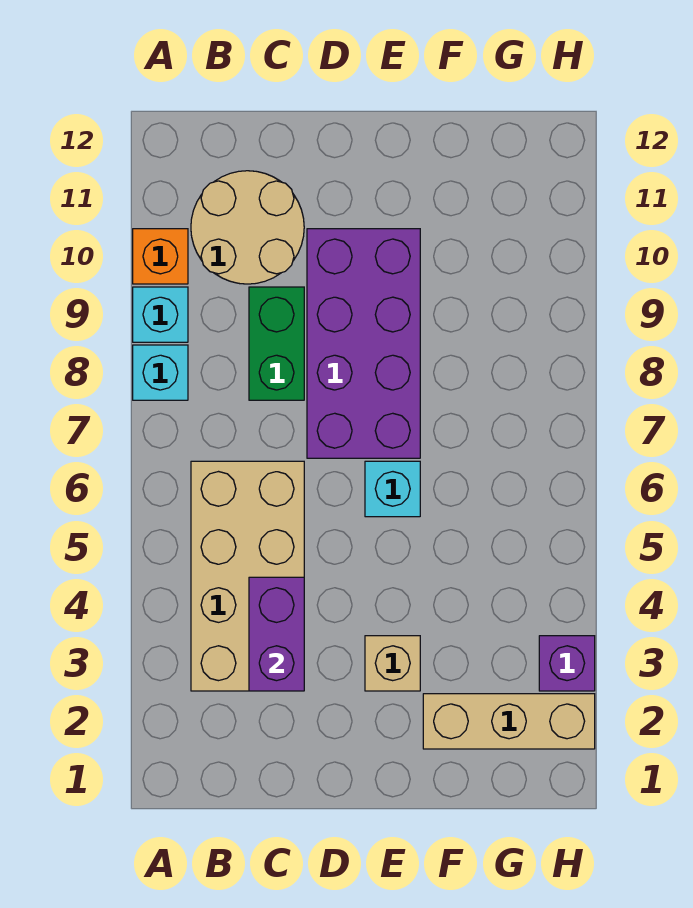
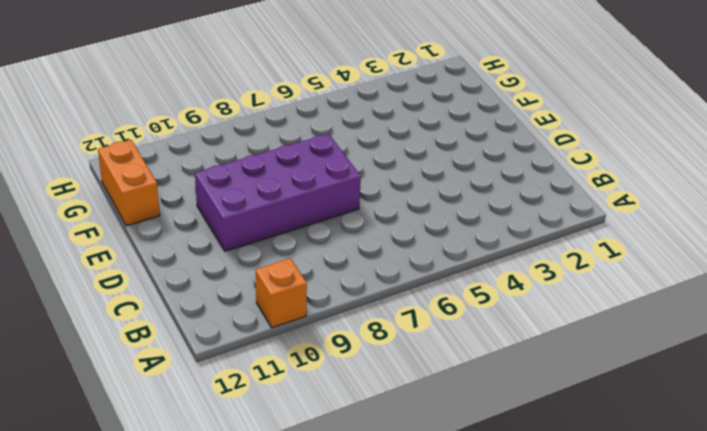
orange 1x2 brick [98,140,160,226] -> none
none -> cyan 1x1 brick [133,345,188,400]
none -> cyan 1x1 brick [133,287,188,342]
none -> tan 2x4 brick [191,461,304,691]

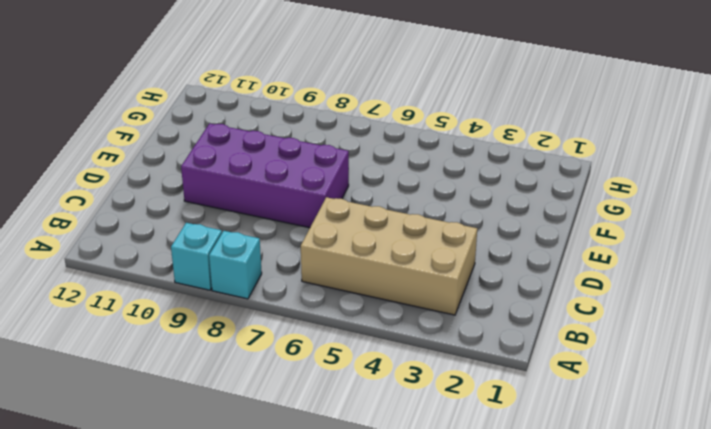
none -> orange 1x1 brick [133,229,188,284]
none -> tan 2x2 round brick [191,171,304,284]
none -> green 1x2 brick [249,287,304,400]

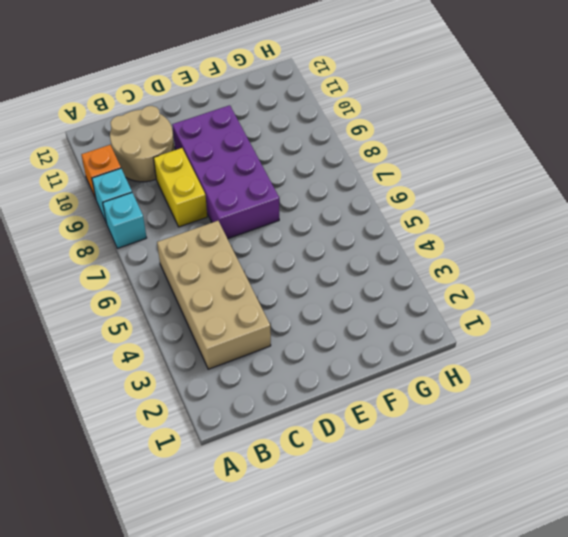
yellow 1x2 brick [154,148,207,227] -> green 1x2 brick [249,287,304,400]
none -> tan 1x1 brick [365,636,420,691]
none -> cyan 1x1 brick [365,461,420,517]
none -> tan 1x3 brick [423,694,595,749]

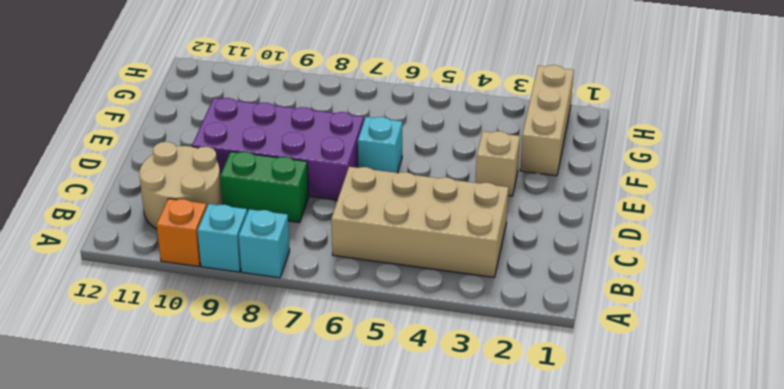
none -> purple 1x1 brick [539,636,595,691]
none -> purple 1x2 brick [249,577,304,691]

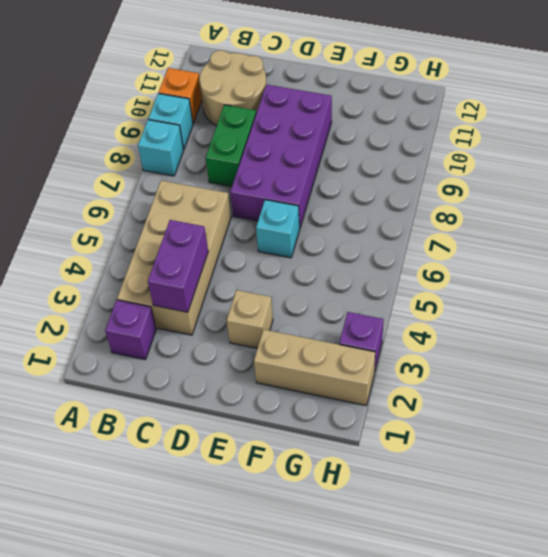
purple 1x1 brick [105,300,156,360] -> none

